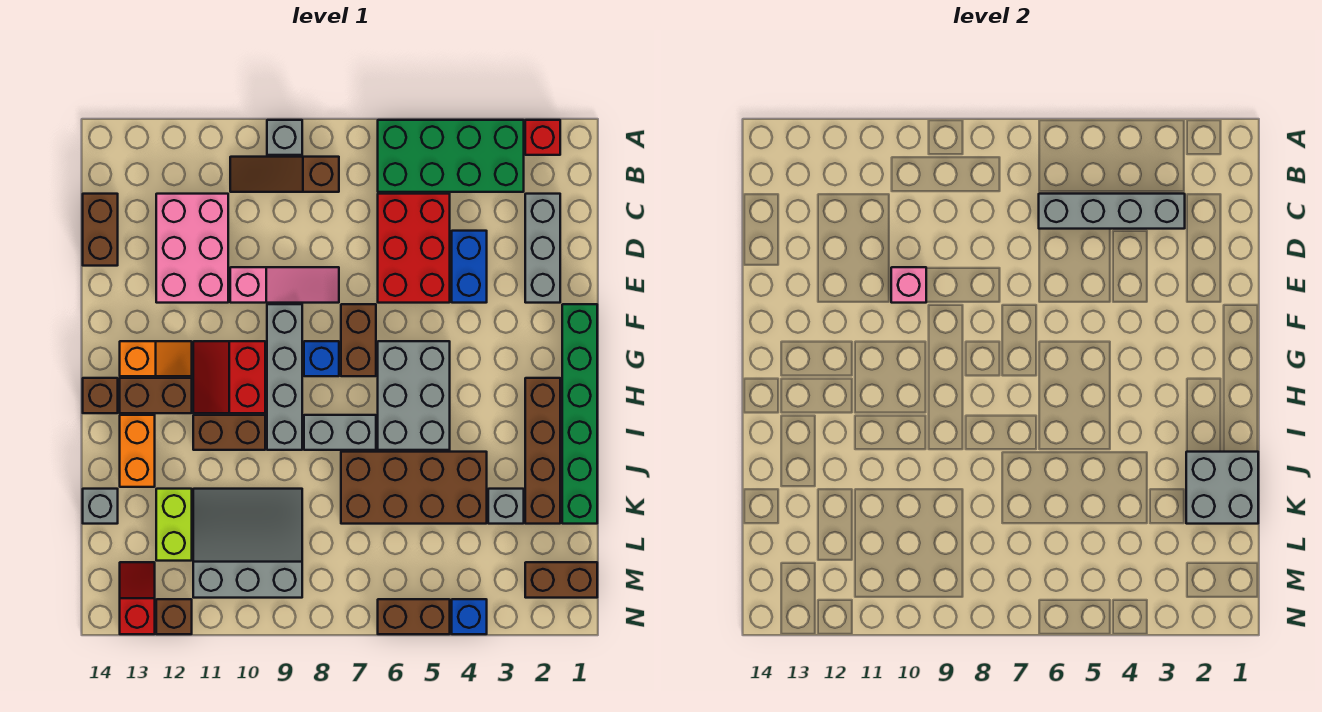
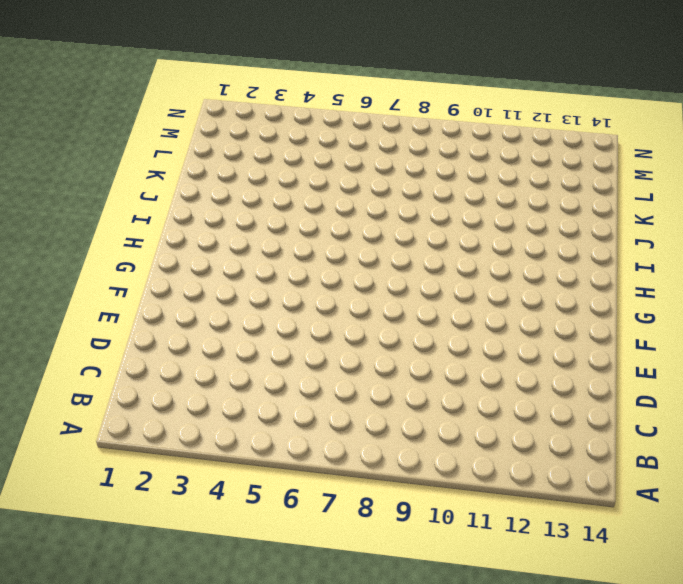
none -> red 1x1 brick [525,120,560,155]
none -> green 2x4 brick [378,120,524,192]
none -> grey 1x1 brick [267,120,302,155]
none -> brown 1x3 slope [230,157,339,192]

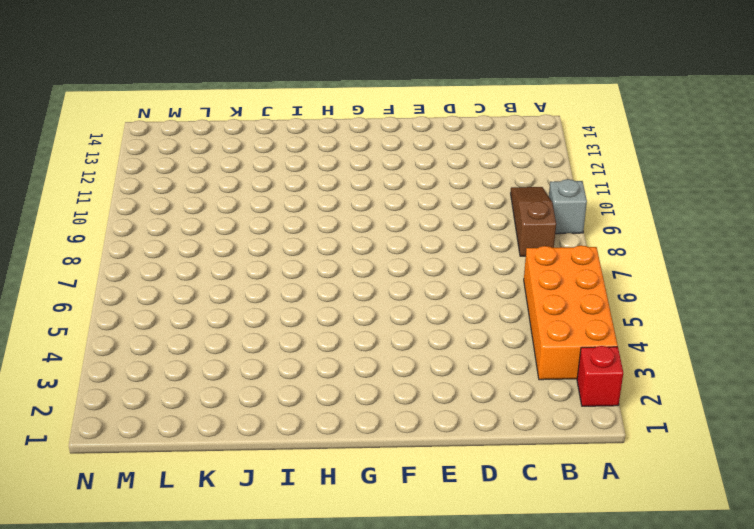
orange 2x4 brick [524,245,618,380] -> green 2x4 brick [378,120,524,192]
none -> grey 1x3 brick [525,194,560,303]
none -> red 2x3 brick [378,194,450,303]
none -> pink 2x3 brick [156,194,228,303]
none -> brown 1x2 brick [83,194,118,266]

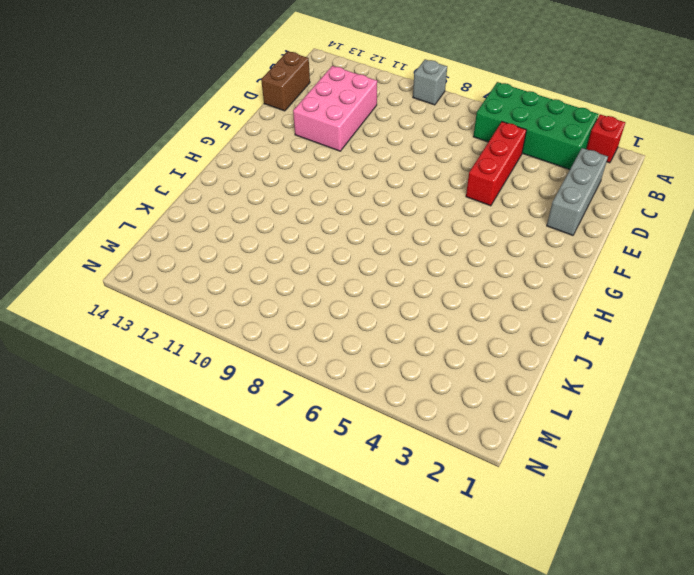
red 1x3 brick [466,122,526,206] -> red 2x3 brick [378,194,450,303]
none -> brown 1x3 slope [230,157,339,192]
none -> blue 1x2 brick [452,231,487,303]
none -> pink 1x3 slope [230,267,339,303]
none -> green 1x6 brick [562,304,597,524]

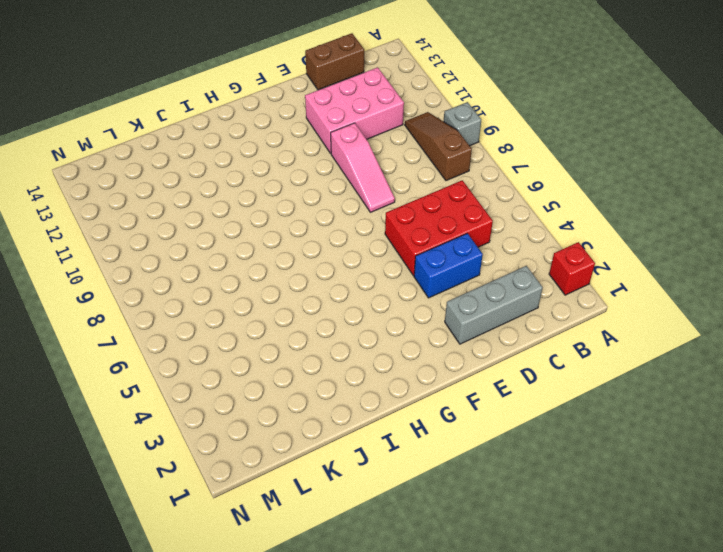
none -> green 2x4 brick [378,120,524,192]
none -> green 1x6 brick [562,304,597,524]
none -> brown 1x2 brick [341,304,376,376]
none -> grey 1x4 brick [267,304,302,450]

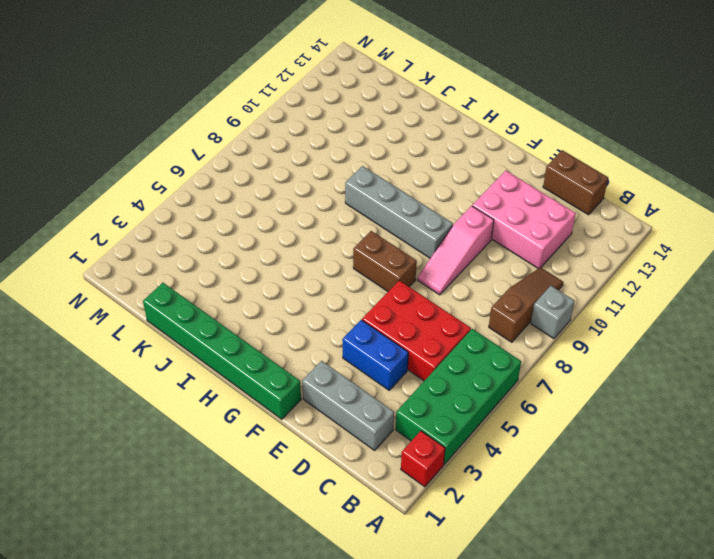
none -> grey 2x3 brick [378,341,450,450]
none -> blue 1x1 brick [304,341,339,376]
none -> red 2x2 slope [193,341,265,413]
none -> orange 1x2 slope [120,341,192,376]

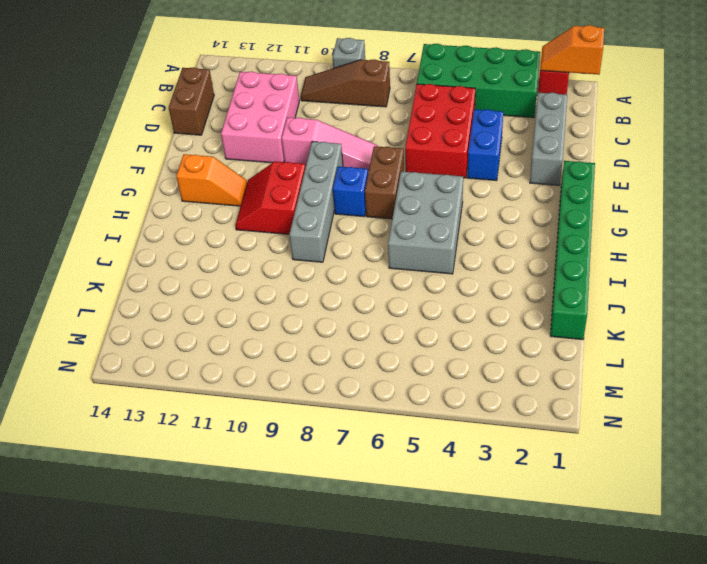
orange 1x2 slope [540,25,604,75] -> none
none -> brown 1x4 brick [525,378,560,524]
none -> brown 1x2 brick [120,378,192,413]
none -> brown 1x1 brick [83,378,118,413]
none -> grey 1x2 brick [304,415,376,450]

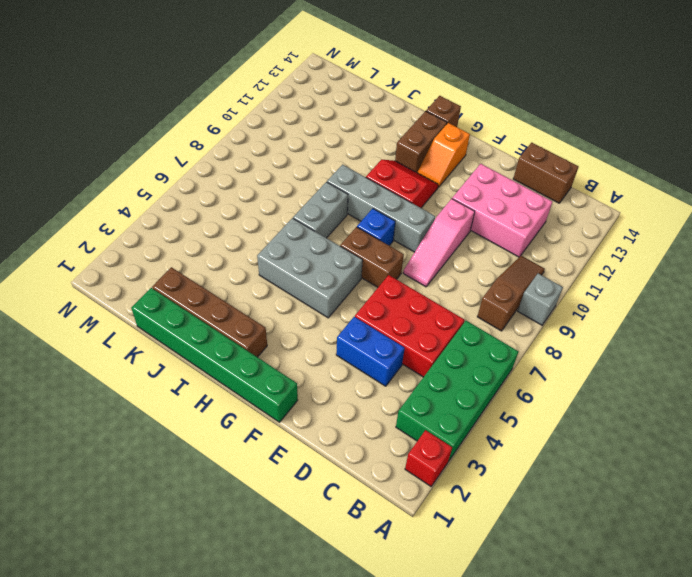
none -> grey 1x3 brick [525,194,560,303]
none -> brown 1x2 brick [193,415,265,450]
none -> orange 1x2 brick [120,415,155,487]
none -> brown 2x4 brick [341,452,487,524]

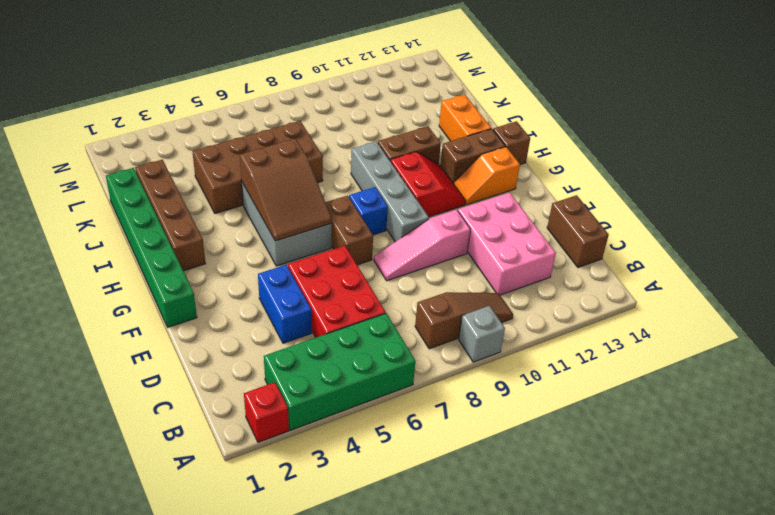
brown 2x3 slope [240,138,332,241] -> none
none -> grey 1x3 brick [525,194,560,303]
none -> grey 1x2 brick [304,415,376,450]
none -> grey 1x1 brick [488,489,524,524]
none -> grey 3x3 slope [193,489,302,598]

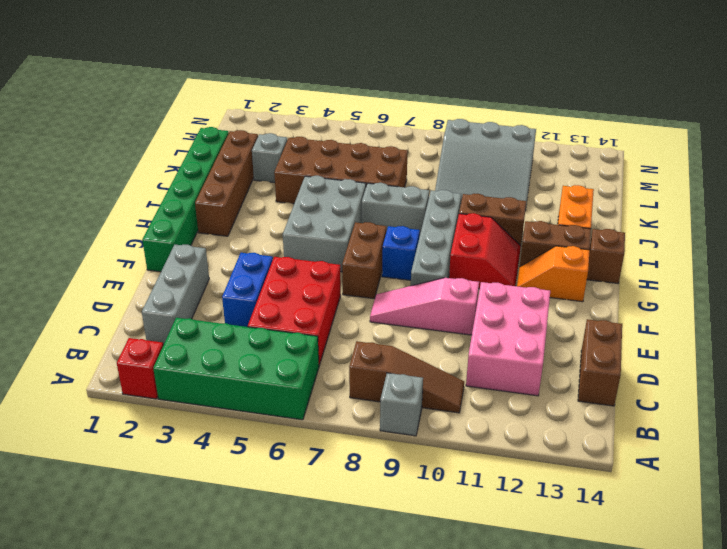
none -> lime 1x2 brick [156,489,192,561]
none -> grey 1x1 brick [83,489,118,524]
none -> brown 1x2 brick [525,562,597,598]
none -> red 1x2 slope [120,562,155,634]

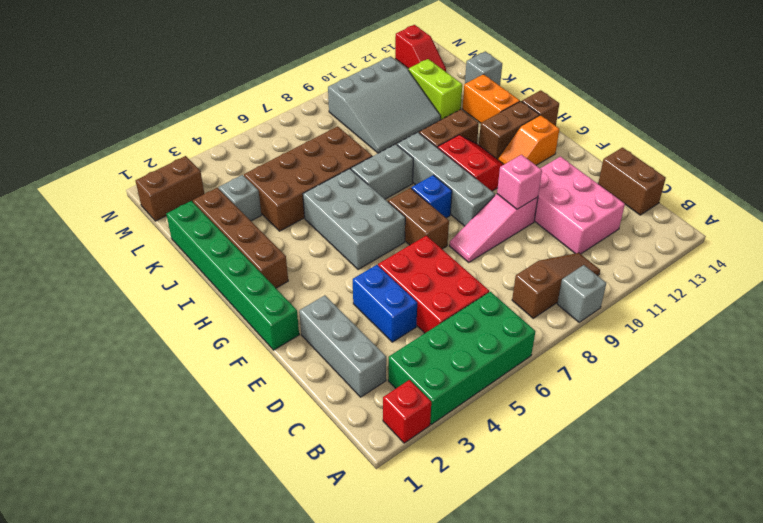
none -> blue 1x1 brick [452,599,487,634]
none -> brown 1x2 brick [378,599,450,634]
none -> brown 1x1 brick [156,599,192,634]
none -> grey 1x4 brick [1039,194,1185,229]

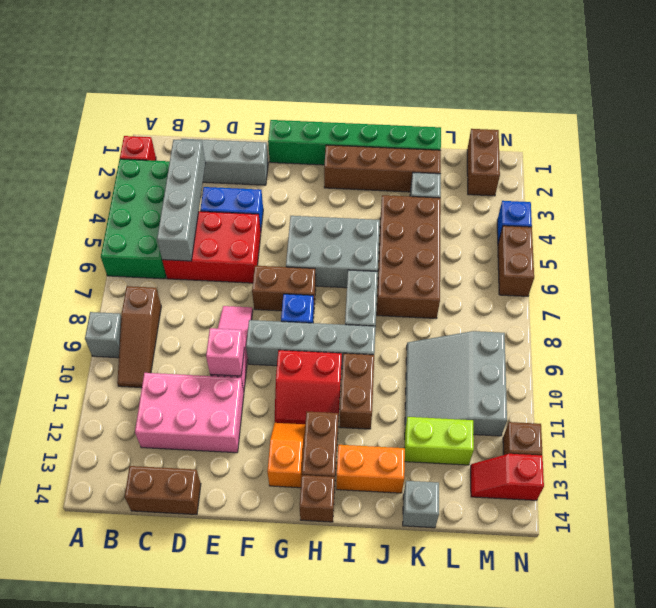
none -> grey 2x2 brick [1186,452,1258,524]

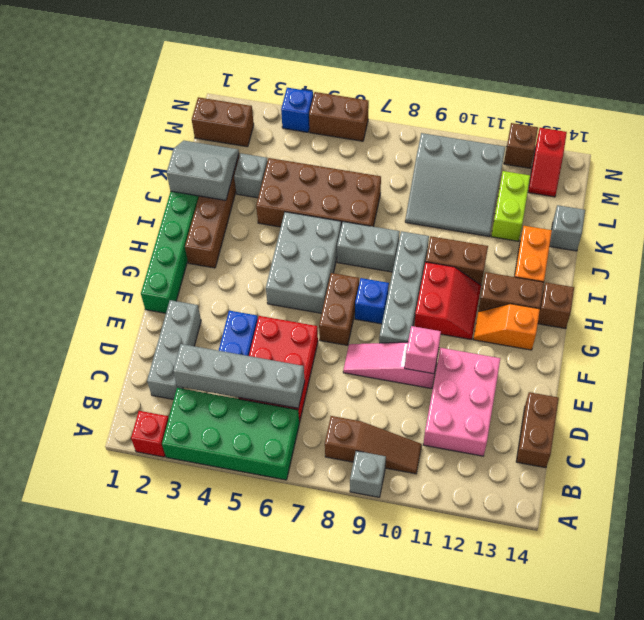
grey 2x2 slope [167,140,239,200] -> grey 2x2 brick [1186,452,1258,524]

